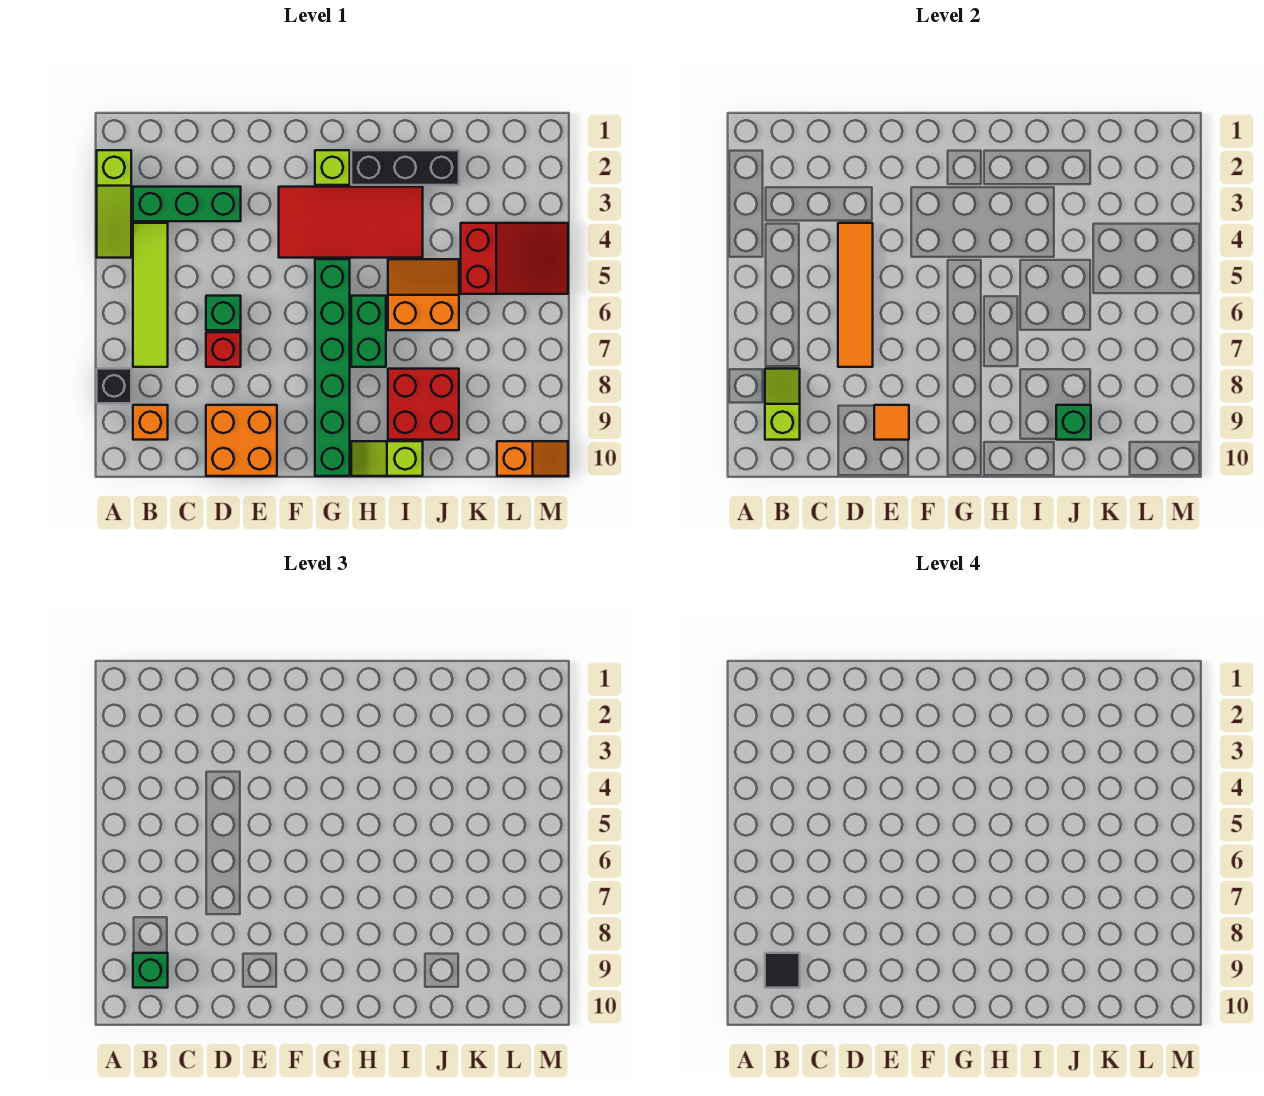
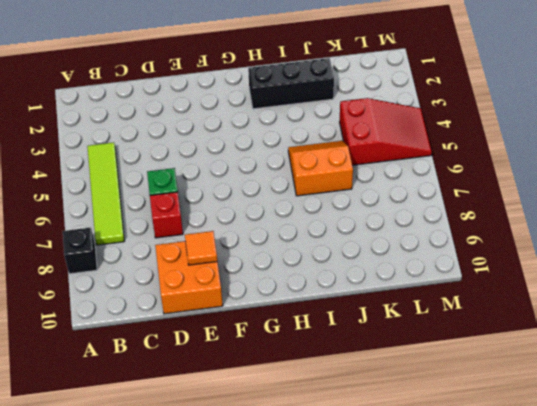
none -> lime 1x3 slope [97,150,131,258]
none -> green 1x3 brick [133,187,241,221]
none -> orange 1x1 brick [133,405,168,440]

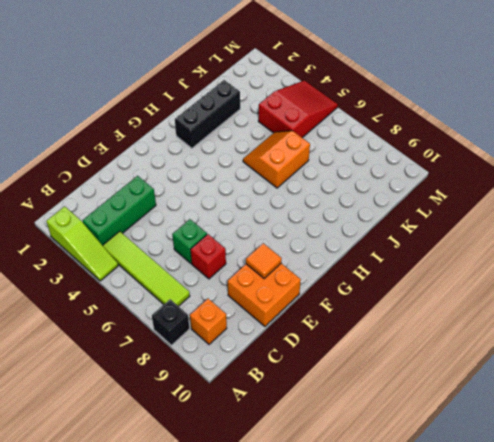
none -> red 2x4 tile [279,187,423,258]
none -> lime 1x1 brick [315,150,350,185]
none -> green 1x6 brick [315,259,350,476]

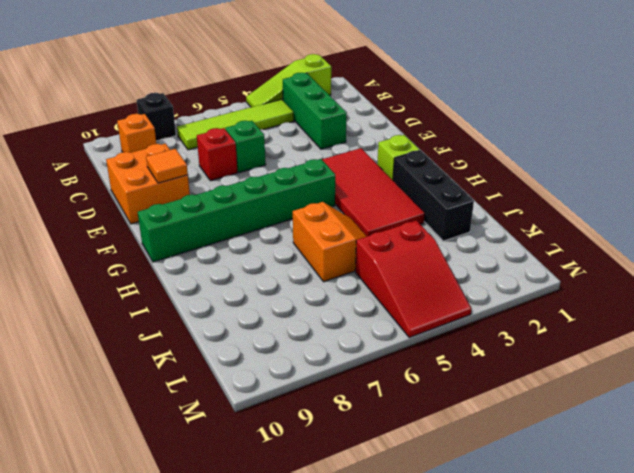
none -> green 1x2 brick [351,296,386,367]
none -> lime 1x2 slope [351,441,423,476]
none -> red 2x2 brick [388,369,459,440]

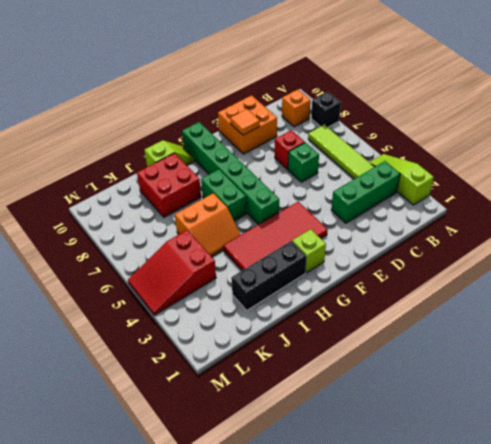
none -> orange 1x2 slope [497,441,568,476]
none -> lime 1x2 slope [765,369,800,440]
none -> orange 1x4 tile [838,223,873,367]

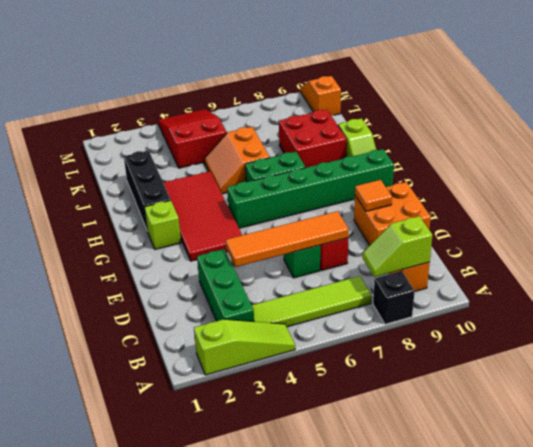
none -> green 1x1 brick [1056,405,1091,440]
none -> green 1x1 brick [133,953,168,988]
none -> black 1x1 tile [765,953,800,988]

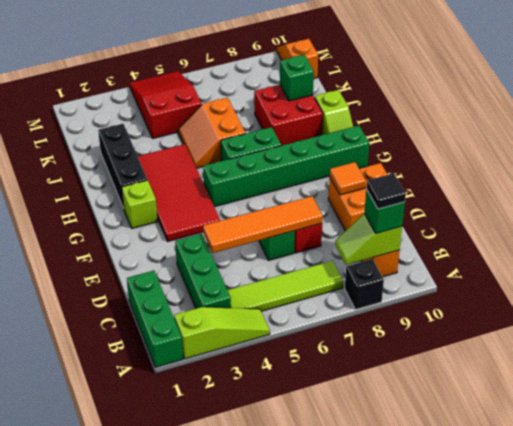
green 1x3 brick [127,271,183,367] -> none

